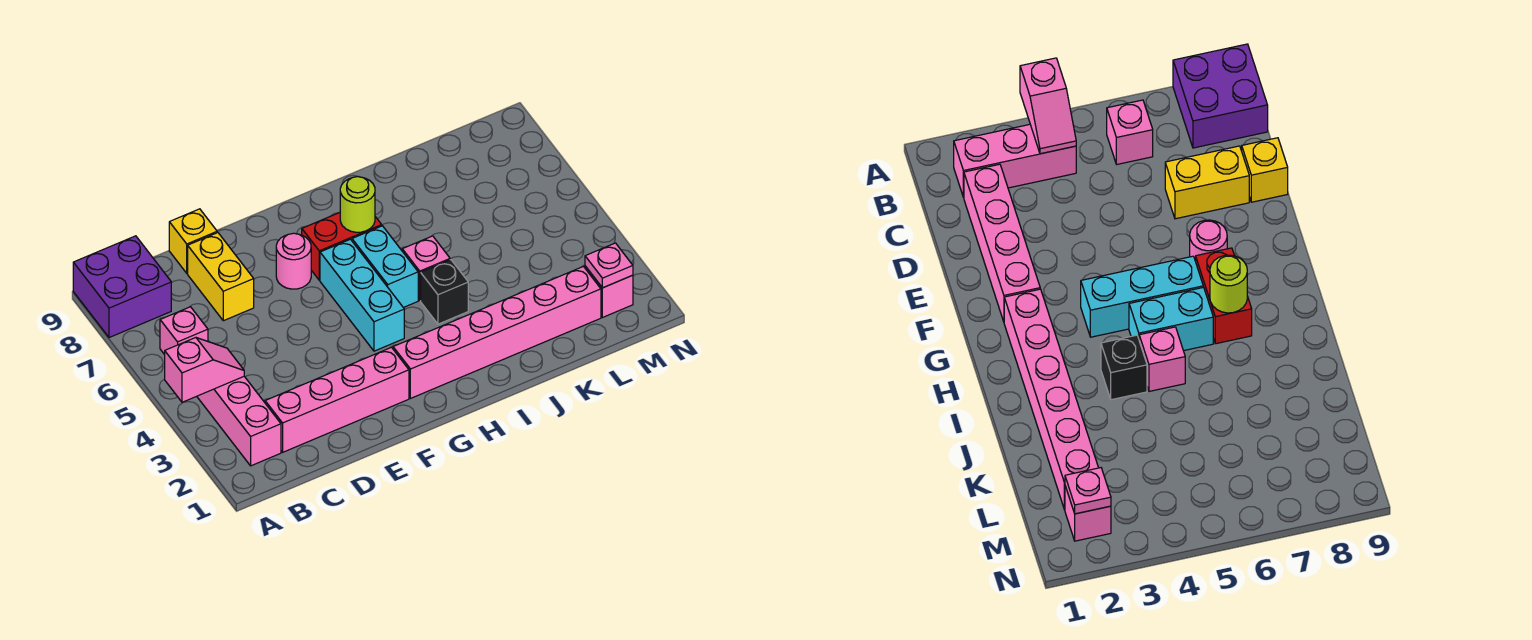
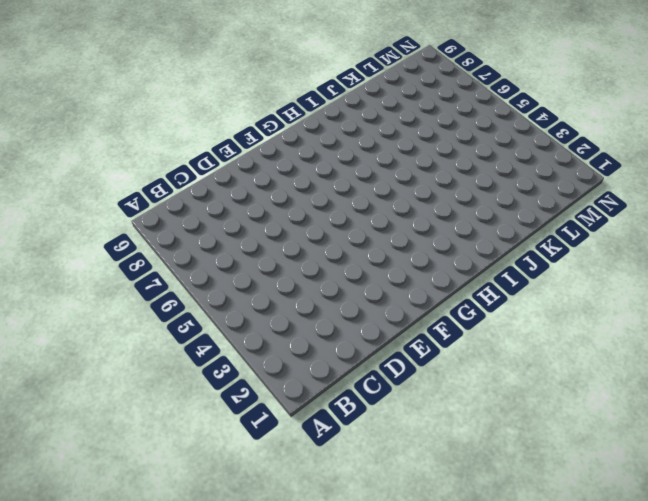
none -> purple 2x2 brick [73,236,171,338]
none -> pink 1x3 brick [197,376,281,466]
none -> pink 1x1 brick [160,307,208,355]

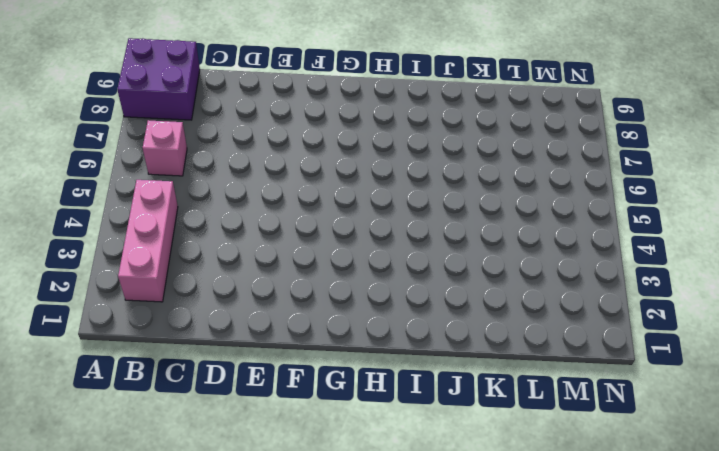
none -> pink 1x4 brick [265,347,409,452]
none -> yellow 1x2 brick [188,233,254,321]
none -> yellow 1x1 brick [169,209,217,273]

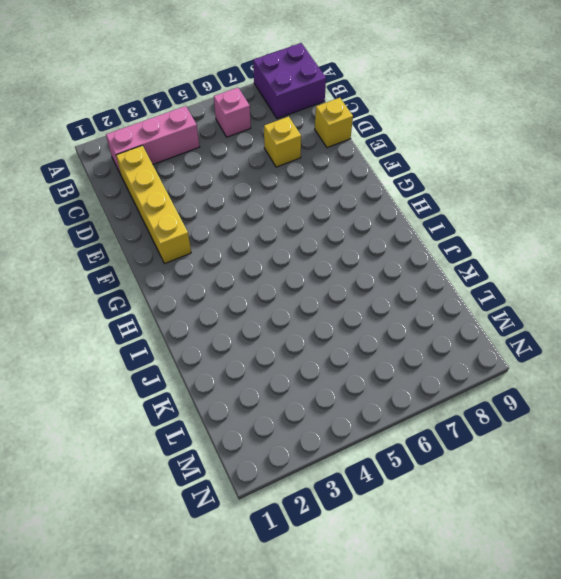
yellow 1x4 brick [116,145,191,264] -> pink 1x4 brick [265,347,409,452]
yellow 1x1 brick [264,116,301,167] -> yellow 1x2 brick [188,233,254,321]
none -> pink 1x1 round brick [276,233,311,289]
none -> pink 1x6 brick [393,266,601,398]
none -> cyan 1x3 brick [320,239,404,351]

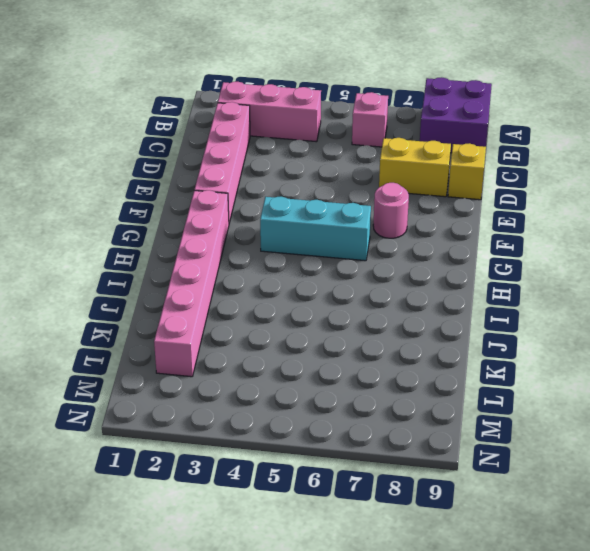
none -> red 1x2 brick [302,212,382,280]
none -> cyan 1x2 brick [352,226,418,308]
none -> black 1x1 brick [421,260,468,324]

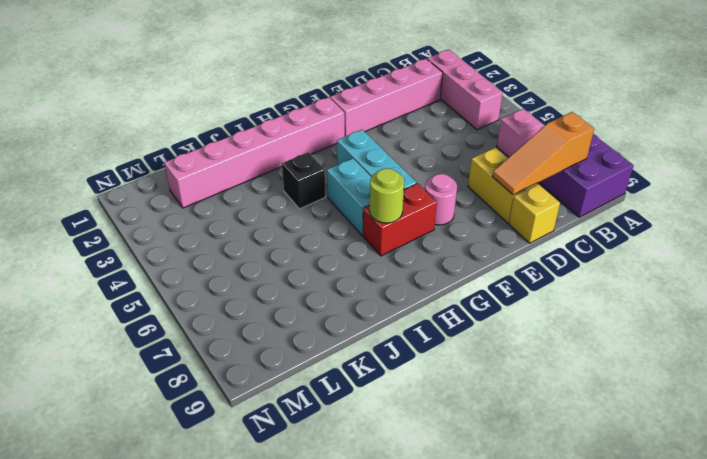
orange 1x3 slope [492,112,594,195] -> none
none -> pink 1x1 brick [402,236,450,300]
none -> pink 1x1 brick [585,266,633,318]
none -> pink 1x2 slope [165,338,244,402]

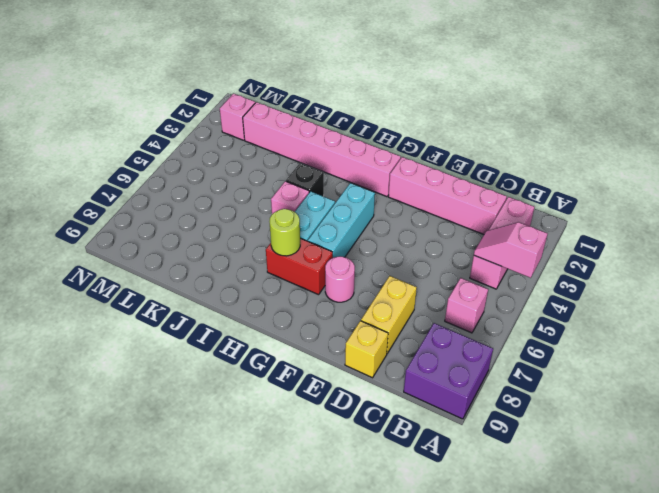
none -> pink 1x1 plate [585,243,633,288]

